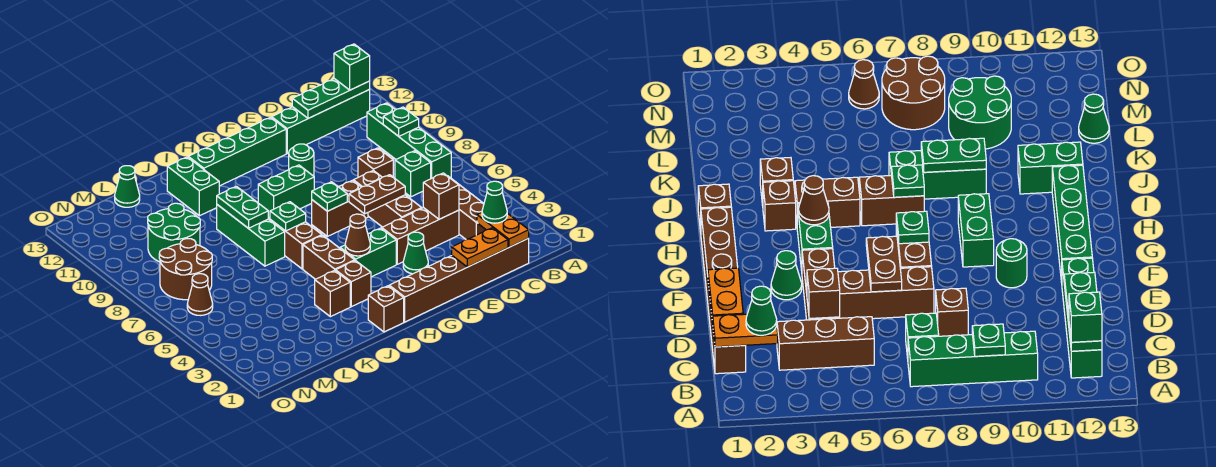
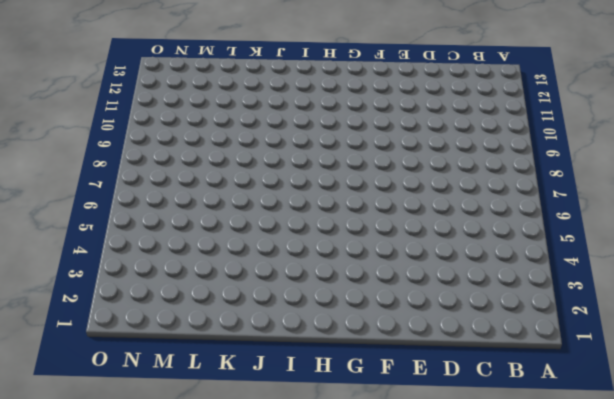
none -> green 1x4 brick [367,103,451,179]
none -> green 1x4 brick [272,90,370,153]
none -> brown 1x6 brick [389,238,529,322]
none -> brown 1x3 brick [448,176,486,240]

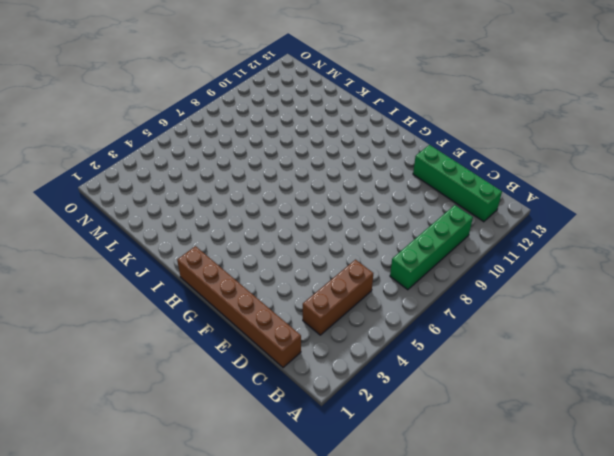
none -> green 1x1 brick [395,151,431,197]
none -> brown 1x3 brick [382,208,459,264]
none -> brown 1x1 brick [358,148,393,177]
none -> brown 1x3 brick [353,170,422,227]

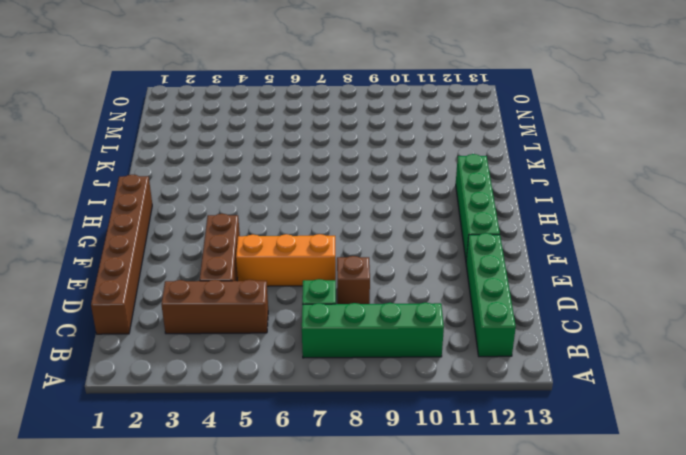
orange 1x3 brick [236,234,336,286] -> brown 1x3 brick [353,170,422,227]
none -> green 1x1 cone [403,232,428,274]
none -> brown 1x2 brick [312,180,368,236]
none -> green 1x1 round brick [289,144,314,176]
none -> green 1x2 brick [340,228,396,277]

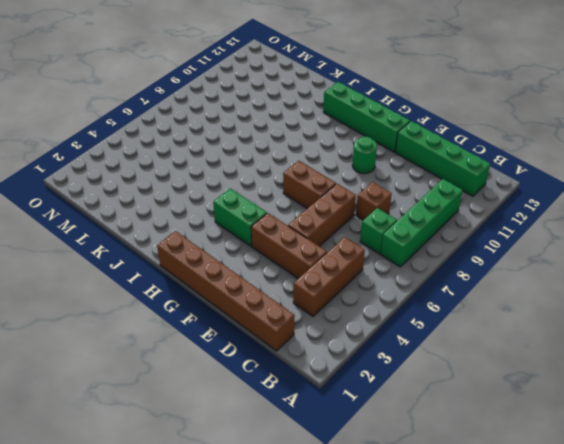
none -> green 1x1 cone [403,232,428,274]
none -> green 1x2 brick [258,165,314,218]
none -> brown 1x1 brick [368,286,404,332]
none -> brown 1x1 brick [336,260,371,307]

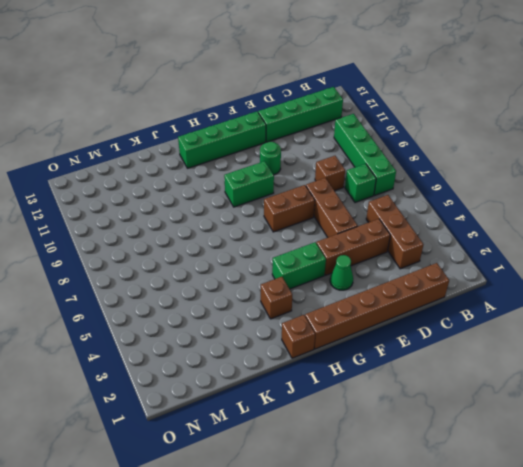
none -> brown 1x2 brick [303,235,355,279]
none -> brown 1x2 brick [270,220,322,269]
none -> brown 1x1 brick [315,270,350,317]
none -> green 1x3 brick [217,205,285,266]

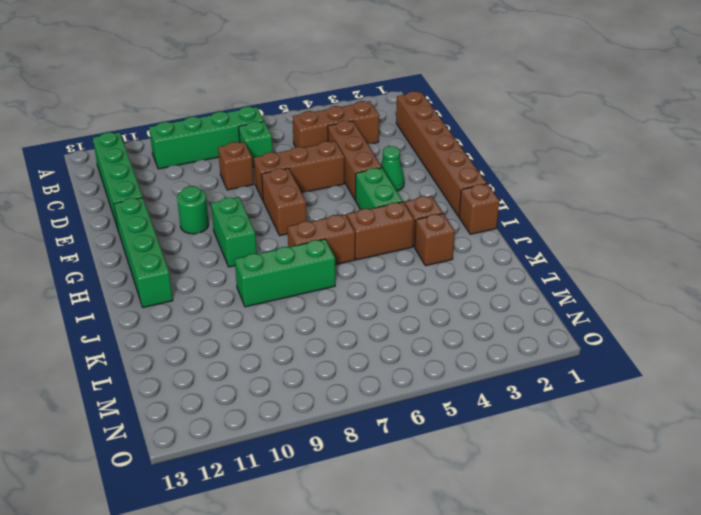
none -> green 1x2 brick [167,157,219,216]
none -> green 2x2 round brick [148,203,200,262]
none -> green 1x1 cone [115,166,140,207]
none -> brown 2x2 round brick [159,239,212,300]

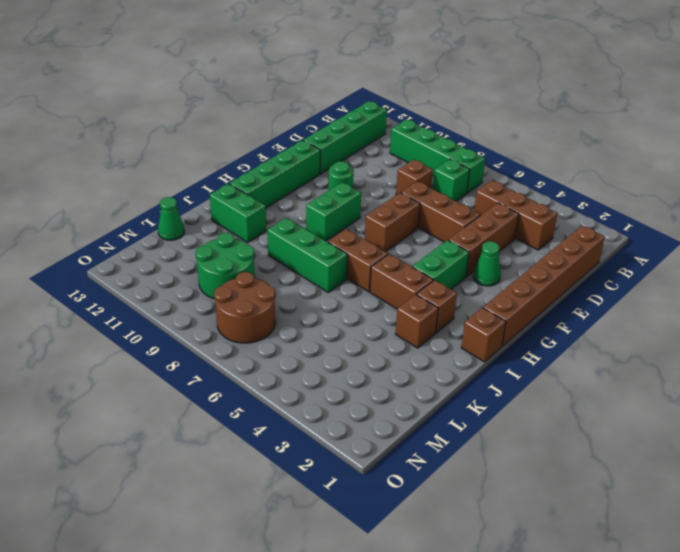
none -> brown 1x1 cone [187,274,213,315]
none -> green 1x1 plate [383,107,419,136]
none -> green 1x3 plate [292,79,370,118]
none -> orange 1x2 plate [477,212,529,247]

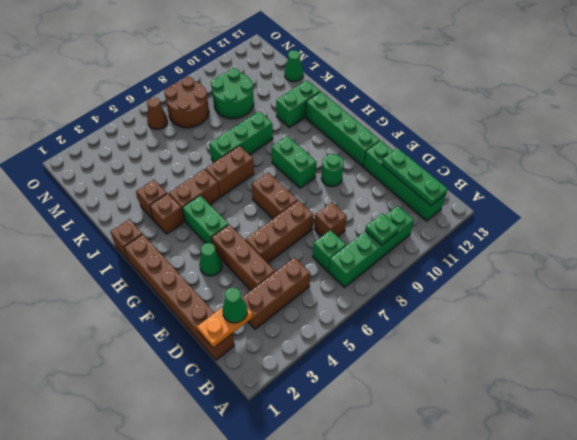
none -> orange 1x2 plate [452,228,508,267]
none -> brown 1x1 brick [423,173,459,219]
none -> brown 1x2 plate [349,175,405,214]
none -> green 1x1 plate [312,182,347,211]

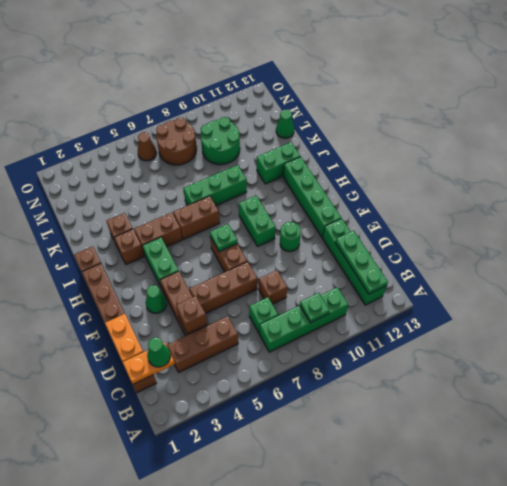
none -> brown 1x2 plate [349,175,405,214]
none -> brown 1x1 cone [345,214,370,256]
none -> green 1x1 plate [270,202,306,231]
none -> green 1x2 plate [217,186,268,228]

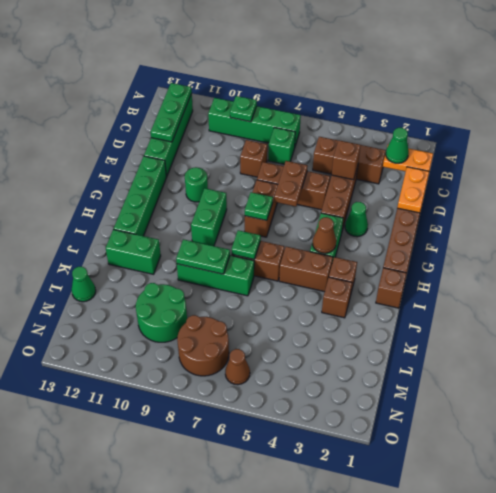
none -> green 1x1 brick [334,44,370,90]

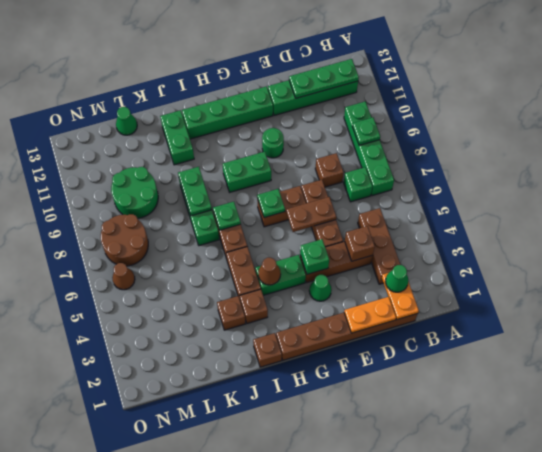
green 1x1 brick [300,239,329,274] -> green 1x1 brick moved to [334,44,370,90]

